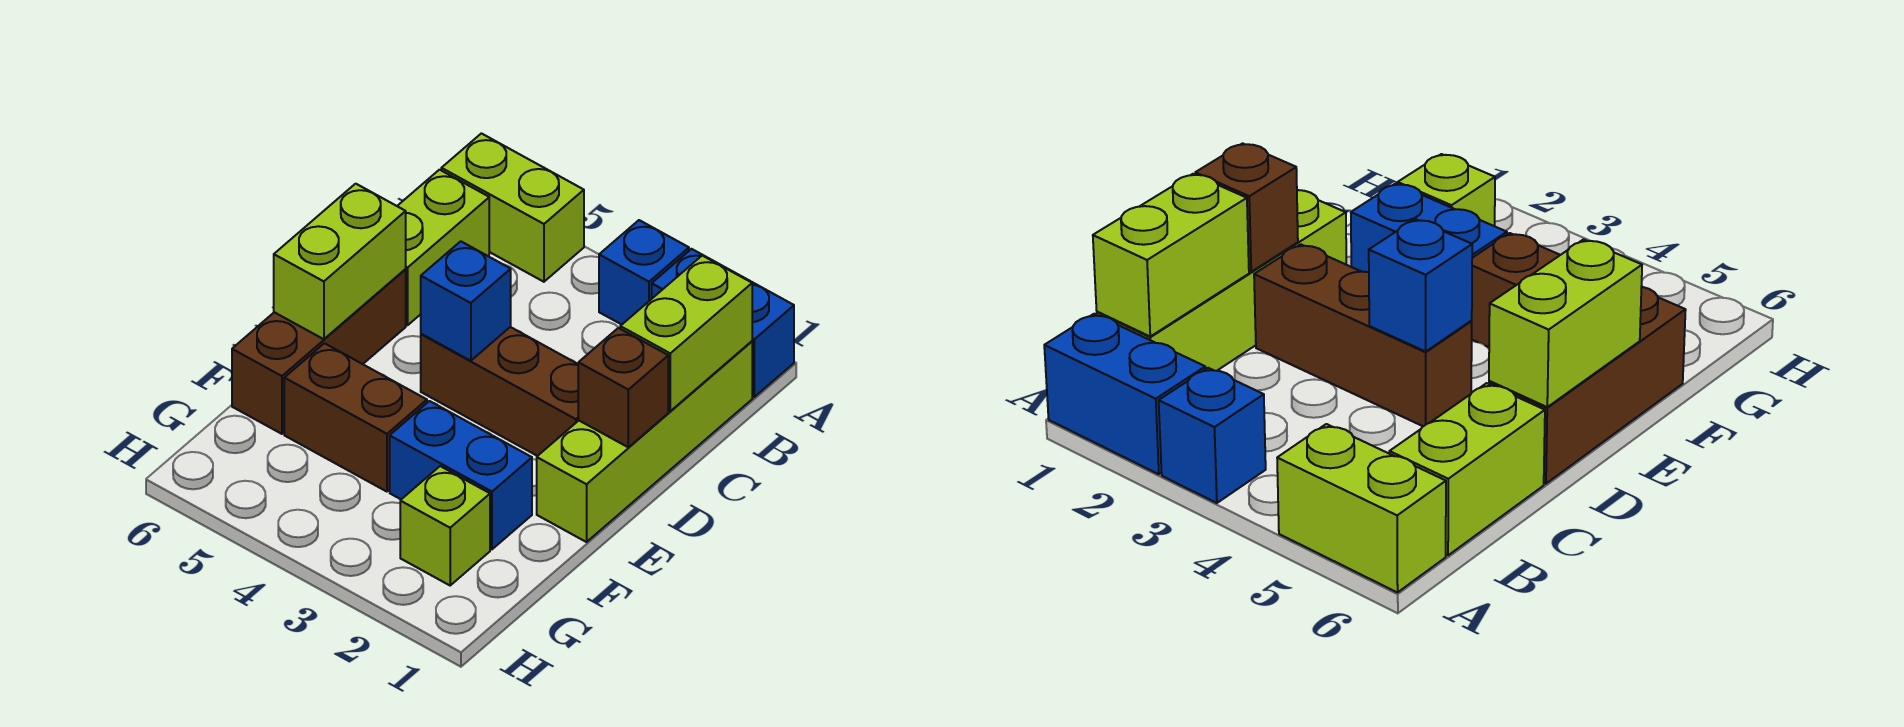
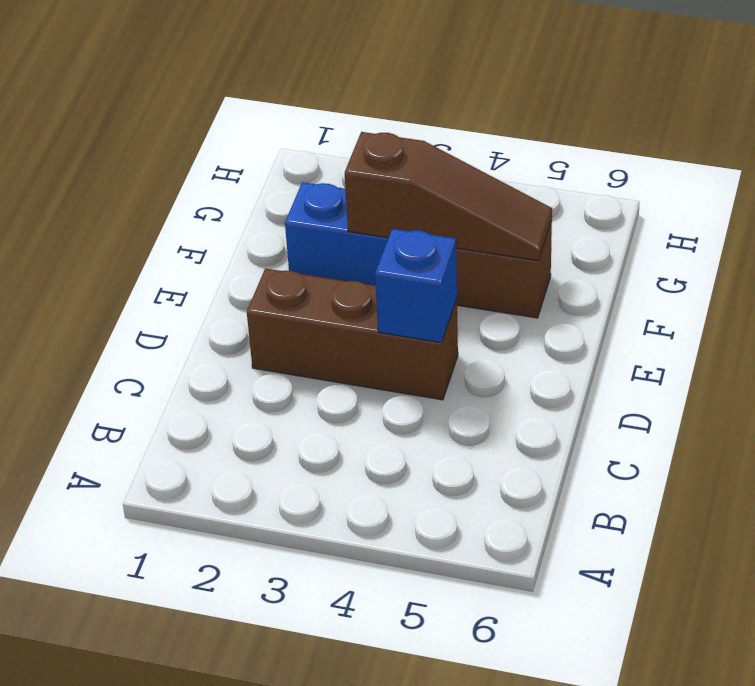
brown 1x3 slope [345,132,552,261] -> none
none -> blue 1x2 brick [652,249,794,397]
none -> blue 1x1 brick [599,220,689,325]
none -> lime 1x2 brick [441,133,584,282]

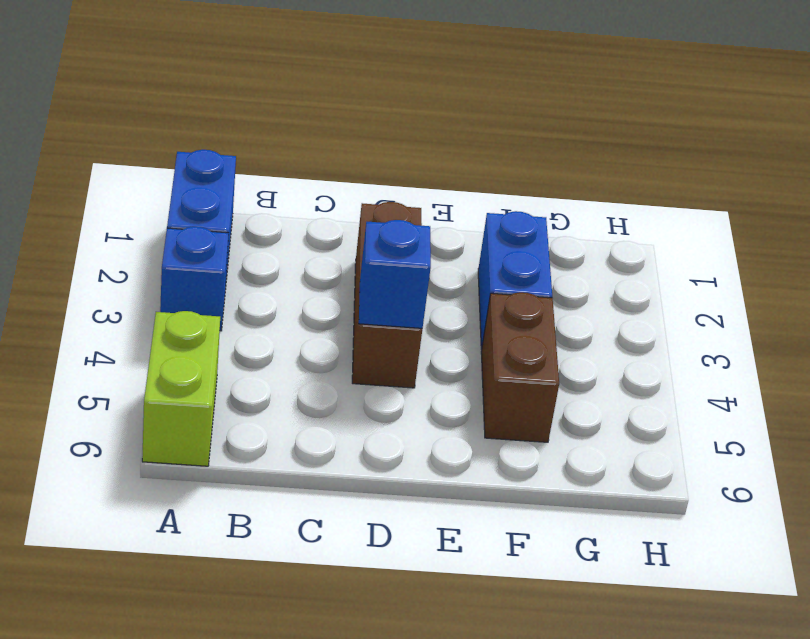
none -> lime 1x4 brick [537,341,752,542]
none -> lime 1x2 brick [398,170,489,325]
none -> brown 1x3 brick [232,270,406,434]

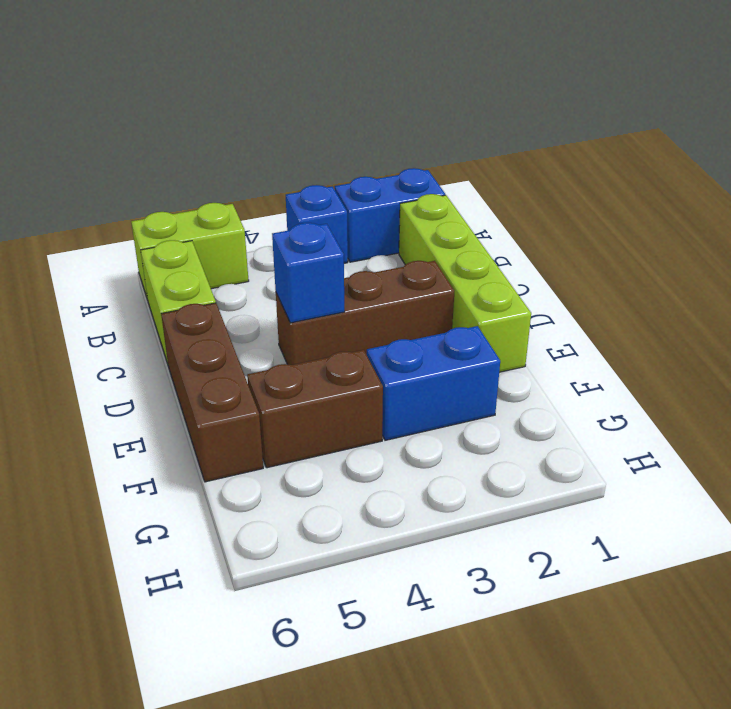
none -> lime 1x1 brick [400,466,490,585]
none -> lime 1x2 brick [620,256,752,411]
none -> brown 1x1 brick [578,328,668,447]

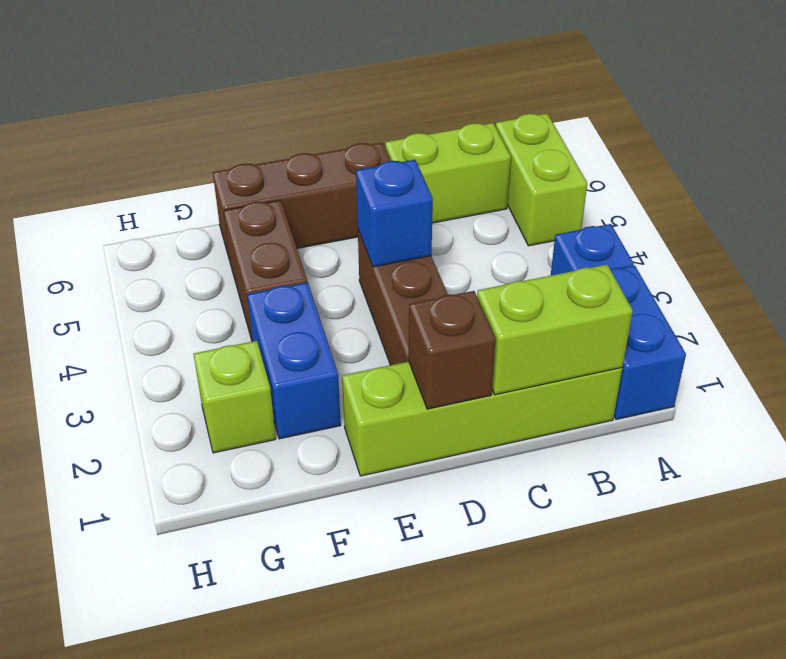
none -> lime 1x2 brick [274,184,406,339]

